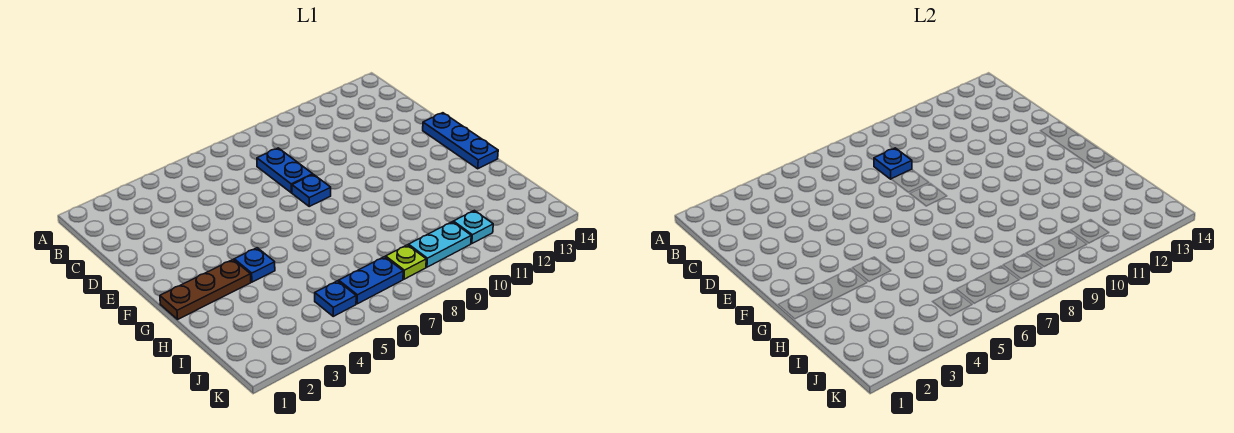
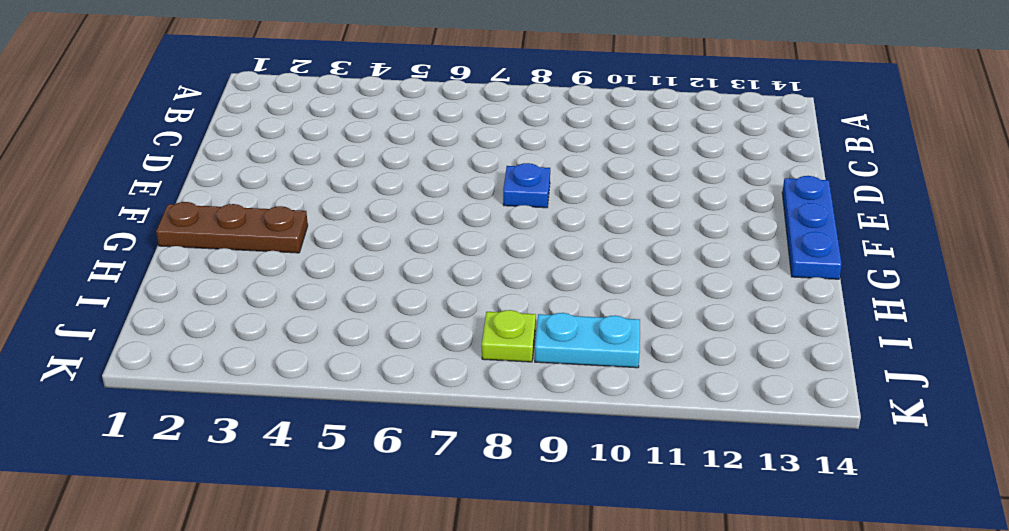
none -> blue 1x2 plate [257,148,313,193]
none -> blue 1x1 plate [234,248,275,282]

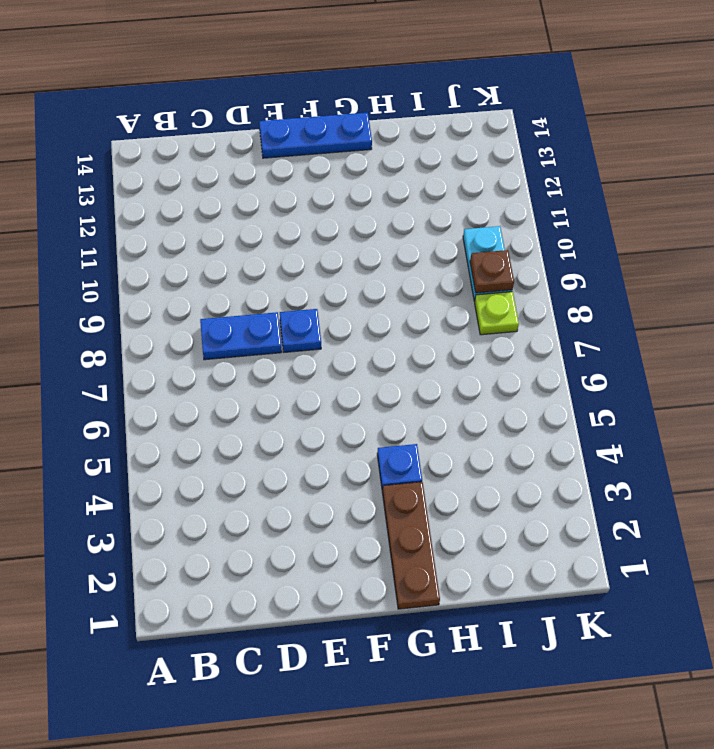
brown 1x1 plate [470,250,514,293] -> none
none -> blue 1x1 plate [315,281,356,316]
none -> blue 1x2 plate [339,257,403,304]

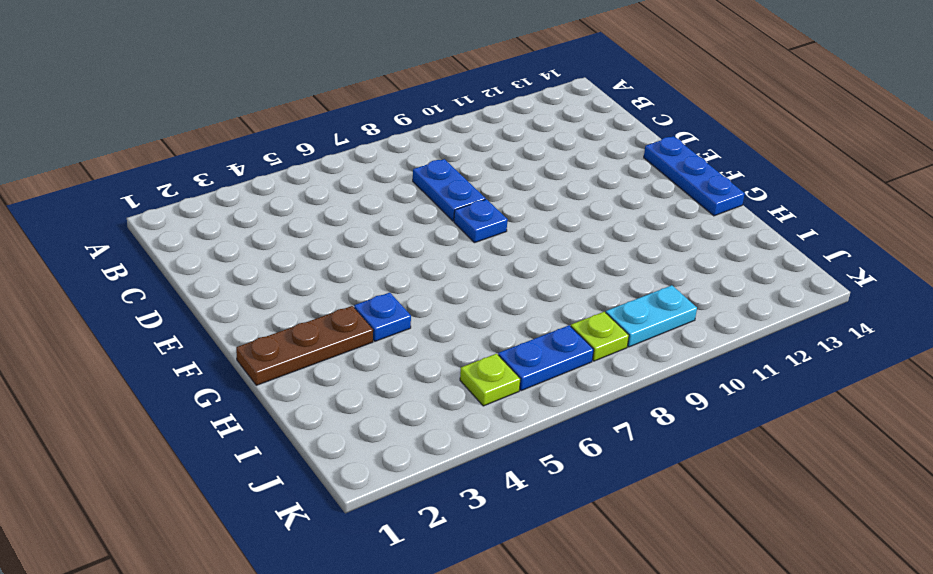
lime 1x1 plate [460,354,520,406] -> blue 1x1 plate [315,281,356,316]
none -> cyan 1x1 plate [453,210,493,244]
none -> blue 1x1 plate [874,148,912,179]

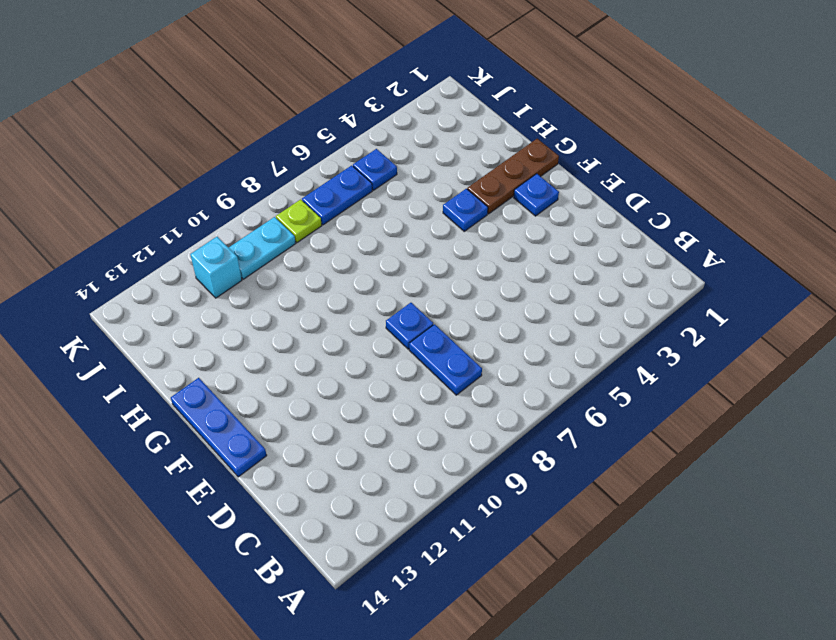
blue 1x1 plate [514,174,559,216] -> blue 1x1 plate moved to [874,148,912,179]
cyan 1x1 brick [190,237,242,298] -> cyan 1x1 plate [453,210,493,244]

